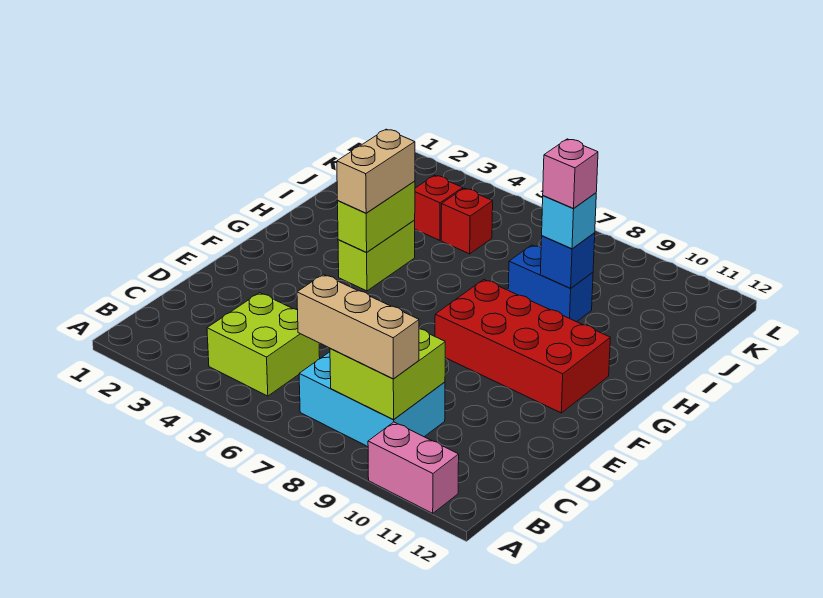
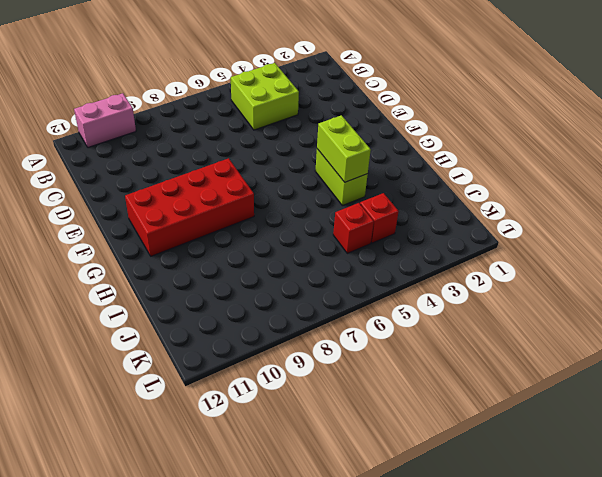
none -> cyan 2x3 brick [299,352,445,447]
none -> blue 1x2 brick [508,245,593,322]
none -> lime 2x2 brick [330,329,445,420]

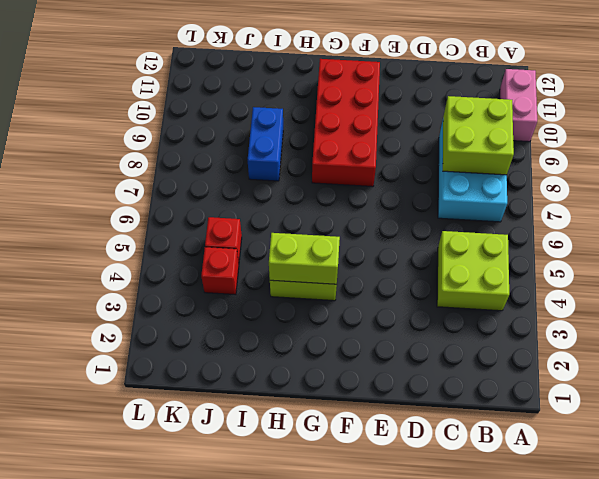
none -> blue 1x1 brick [540,233,595,288]
none -> tan 1x3 brick [297,274,419,379]
none -> tan 1x2 brick [337,129,415,213]

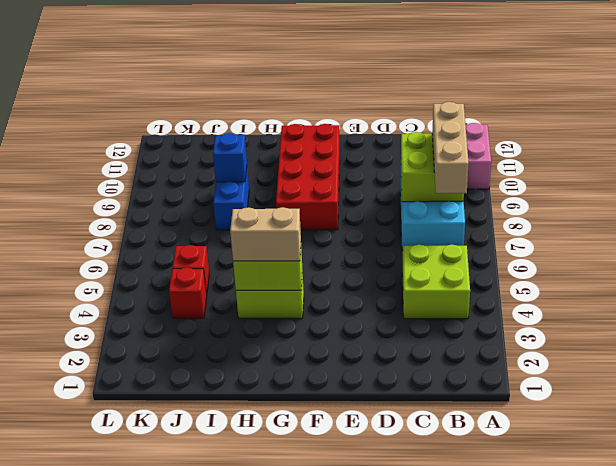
none -> cyan 1x1 brick [542,193,596,249]
none -> pink 1x1 brick [543,139,598,208]

